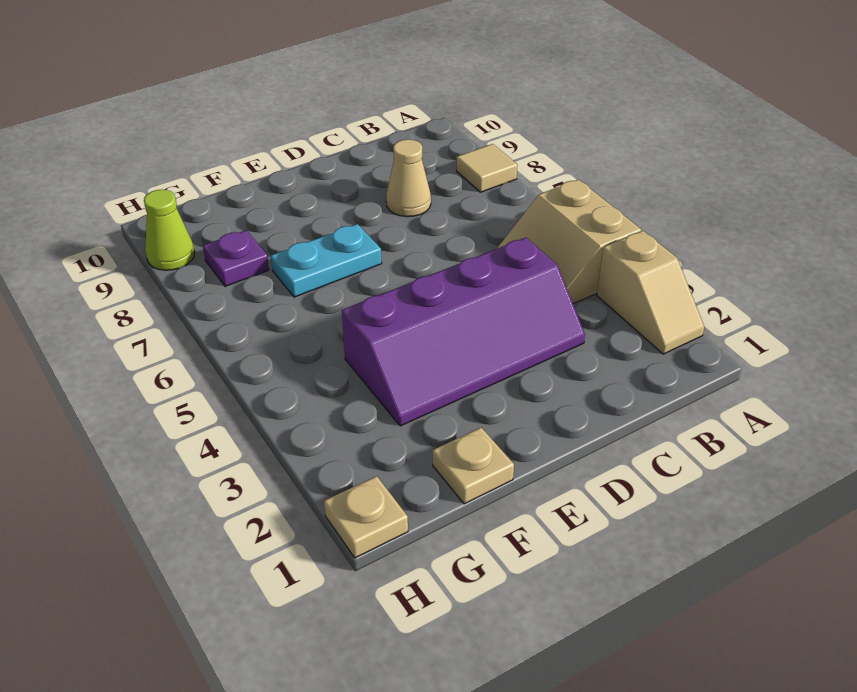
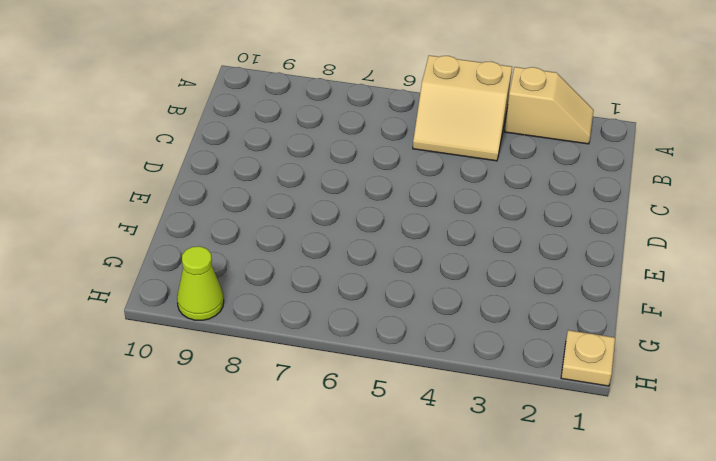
none -> tan 1x1 tile [457,144,517,192]
none -> purple 2x4 slope [342,237,585,426]

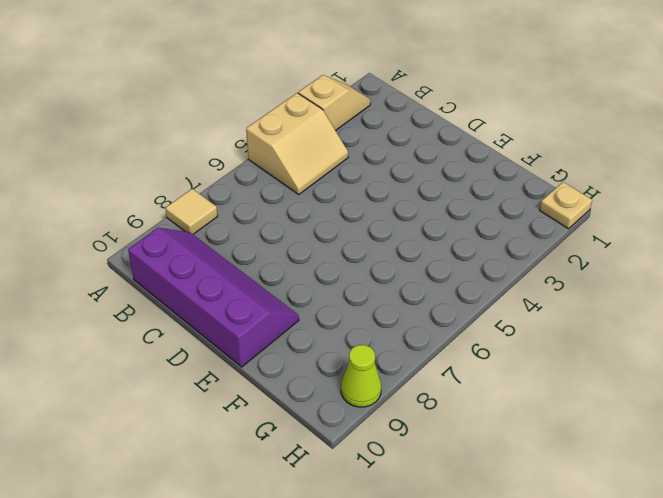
purple 2x4 slope [128,228,299,367] -> purple 2x4 slope moved to [342,237,585,426]
none -> tan 1x1 cone [386,139,431,217]
none -> cyan 1x2 plate [271,224,382,297]

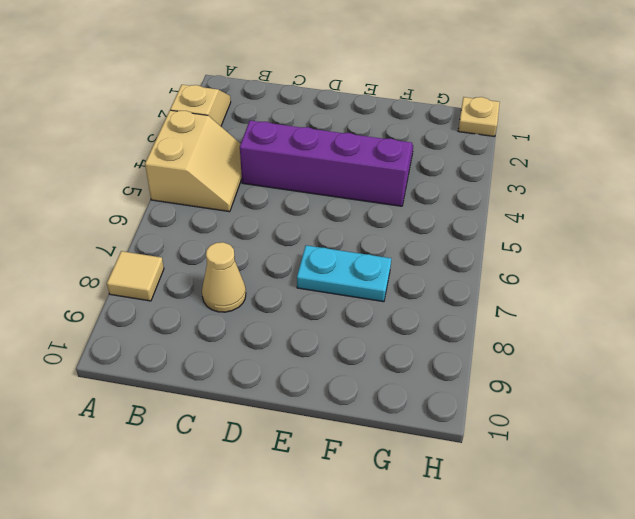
none -> tan 1x1 plate [433,428,514,504]
none -> purple 1x1 plate [203,230,269,286]

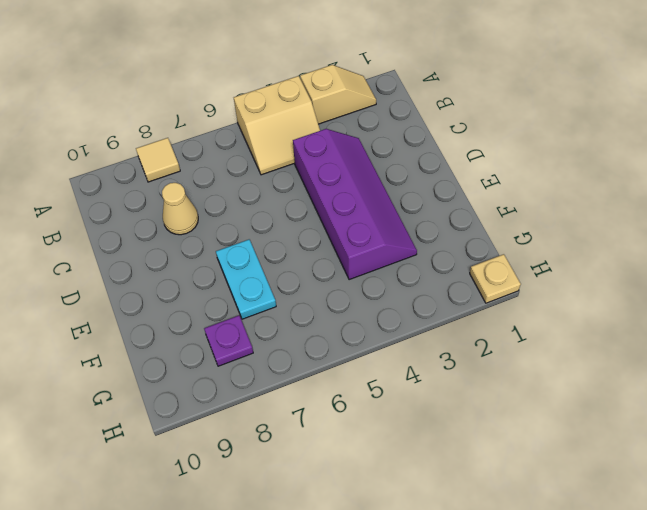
none -> tan 1x1 plate [433,428,514,504]
none -> lime 1x1 cone [144,189,195,270]

